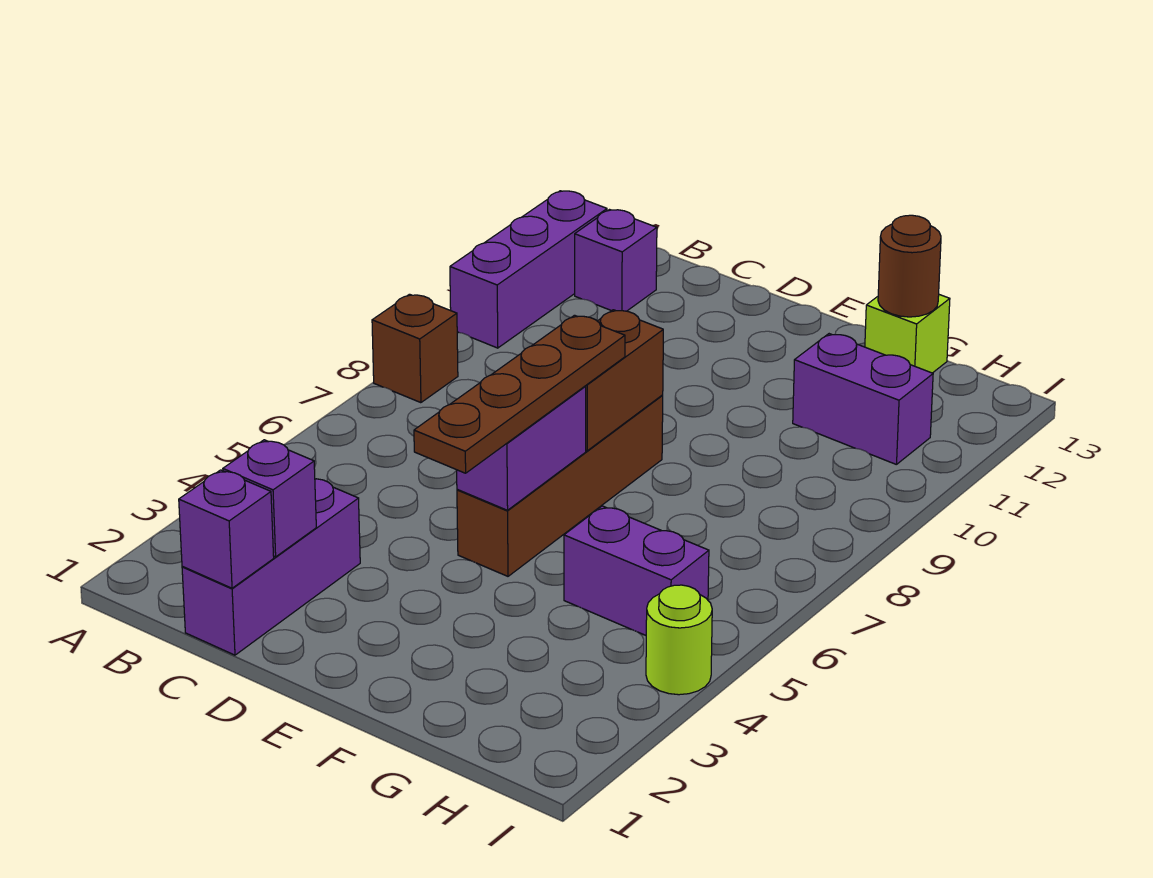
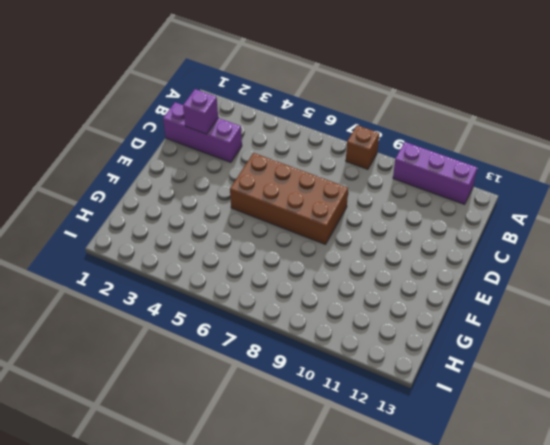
brown 2x4 brick [230,153,348,245] -> brown 1x4 brick [457,396,663,576]
none -> purple 1x1 brick [575,210,657,311]
none -> purple 1x2 brick [564,506,709,635]
none -> purple 1x2 brick [793,334,933,465]

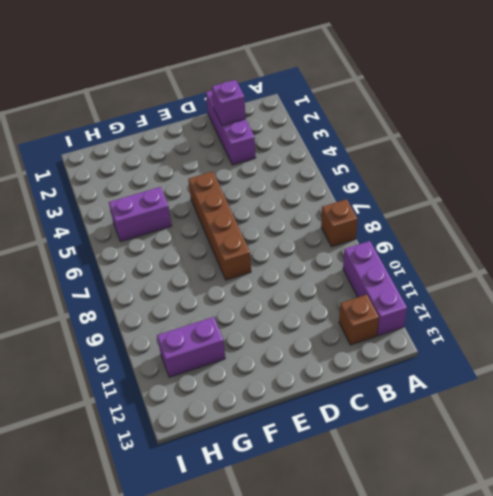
brown 1x1 brick [339,295,379,345] -> purple 1x1 brick [575,210,657,311]
none -> lime 1x1 brick [865,295,950,373]
none -> lime 1x1 round brick [646,585,712,695]
none -> purple 1x1 brick [179,470,274,588]

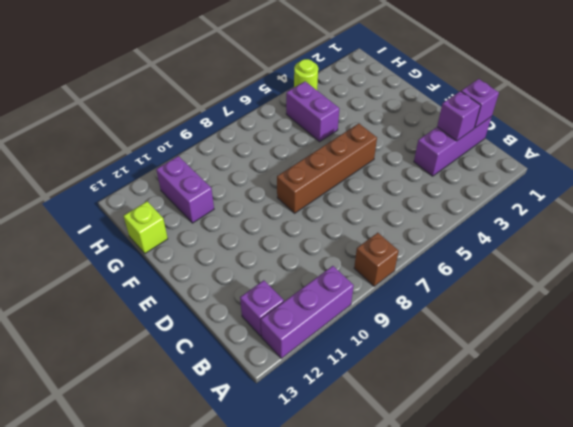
none -> purple 1x2 brick [457,386,586,510]
none -> brown 1x2 brick [585,310,663,451]
none -> brown 1x1 round brick [878,215,941,317]

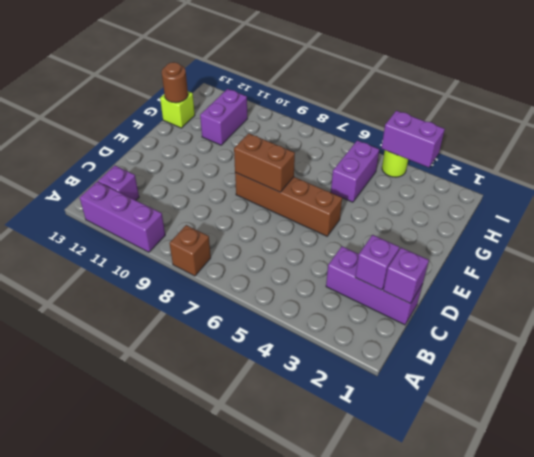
purple 1x2 brick [381,111,445,167] -> purple 1x2 brick moved to [457,386,586,510]
none -> brown 1x4 plate [414,315,625,473]

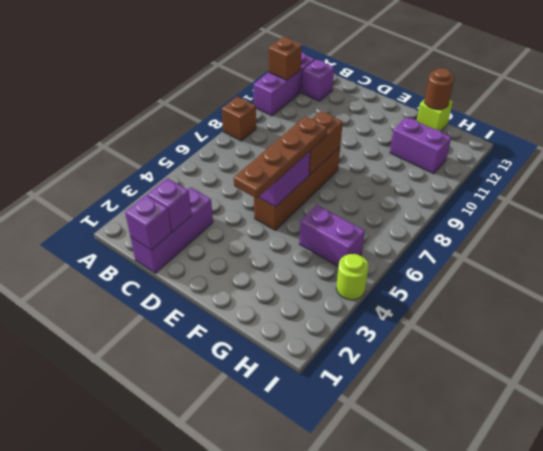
brown 1x1 brick [269,37,302,80] -> none

